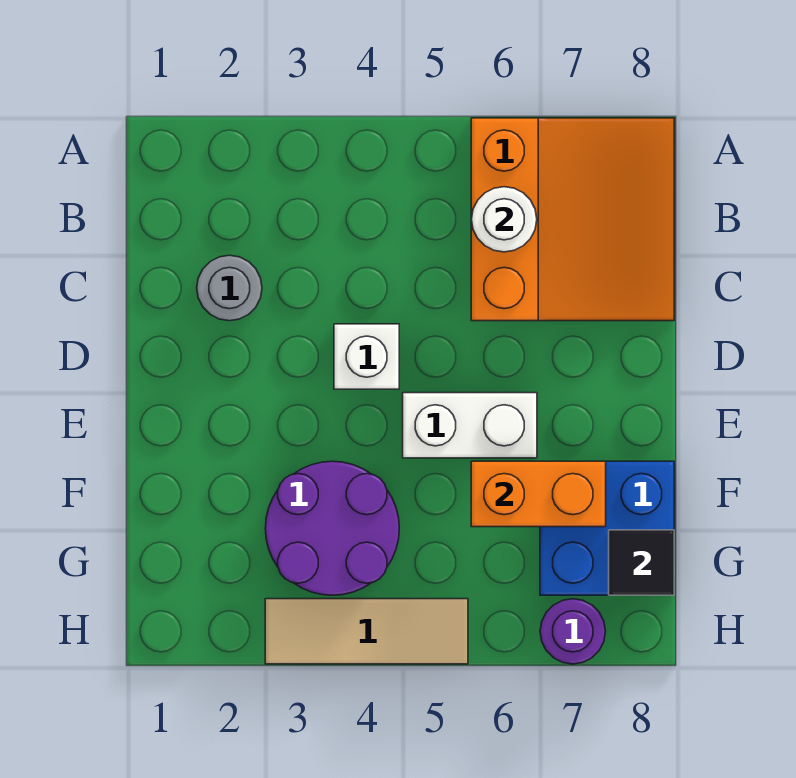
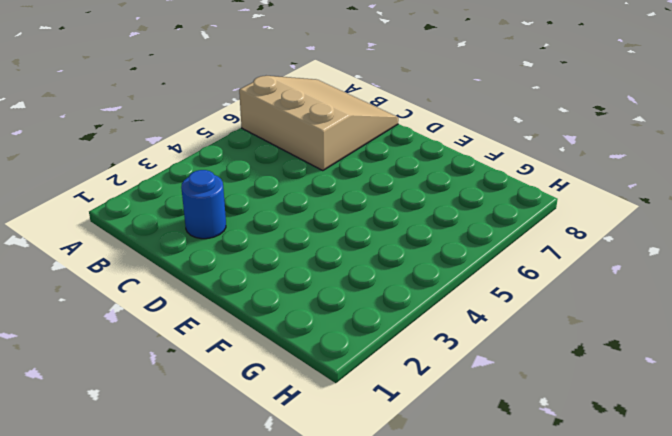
tan 3x3 slope [239,76,398,171] -> orange 3x3 slope [471,118,674,321]
blue 1x1 round brick [181,170,226,239] -> grey 1x1 round brick [197,255,262,321]
none -> white 1x1 brick [334,324,399,389]
none -> white 1x2 brick [403,393,537,458]

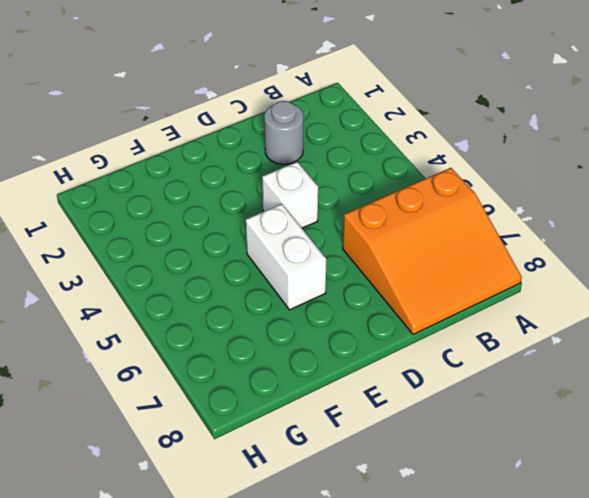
none -> purple 2x2 round brick [265,461,399,595]
none -> blue 2x2 brick [540,461,674,595]

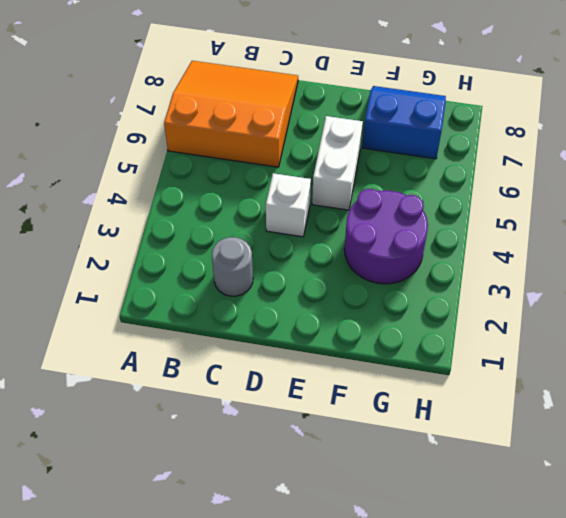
blue 2x2 slope [362,86,446,159] -> blue 2x2 brick [540,461,674,595]
none -> tan 1x3 tile [265,599,468,664]
none -> purple 1x1 round brick [540,599,605,664]

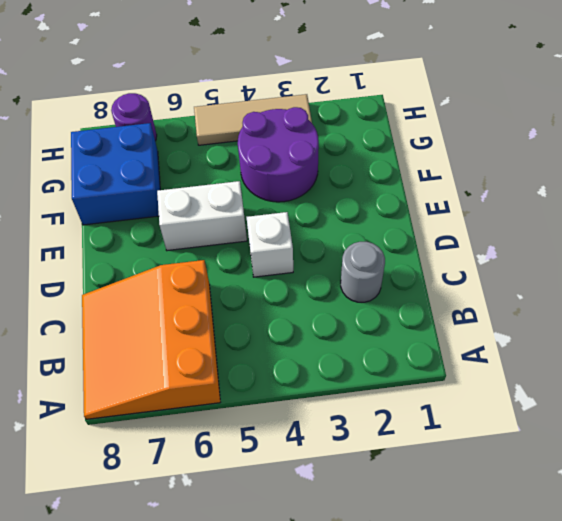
none -> white 1x1 round brick [471,187,537,252]
none -> orange 1x2 brick [471,461,606,527]

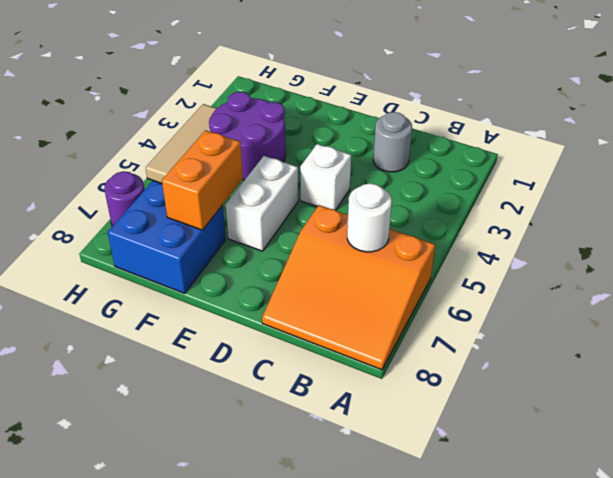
none -> black 1x1 tile [609,530,674,595]

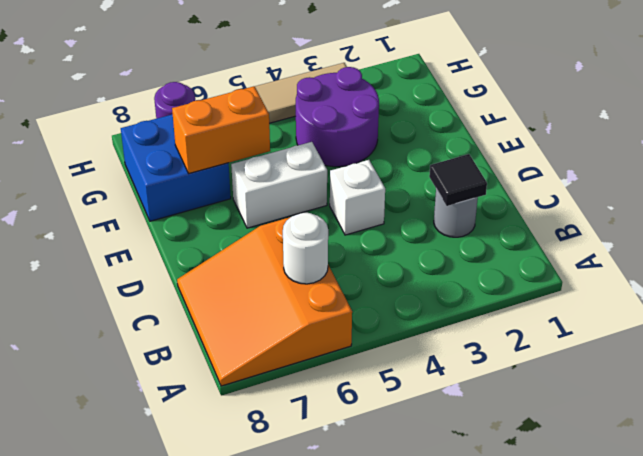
black 1x1 tile [429,154,487,206] -> black 1x1 tile moved to [609,530,674,595]

